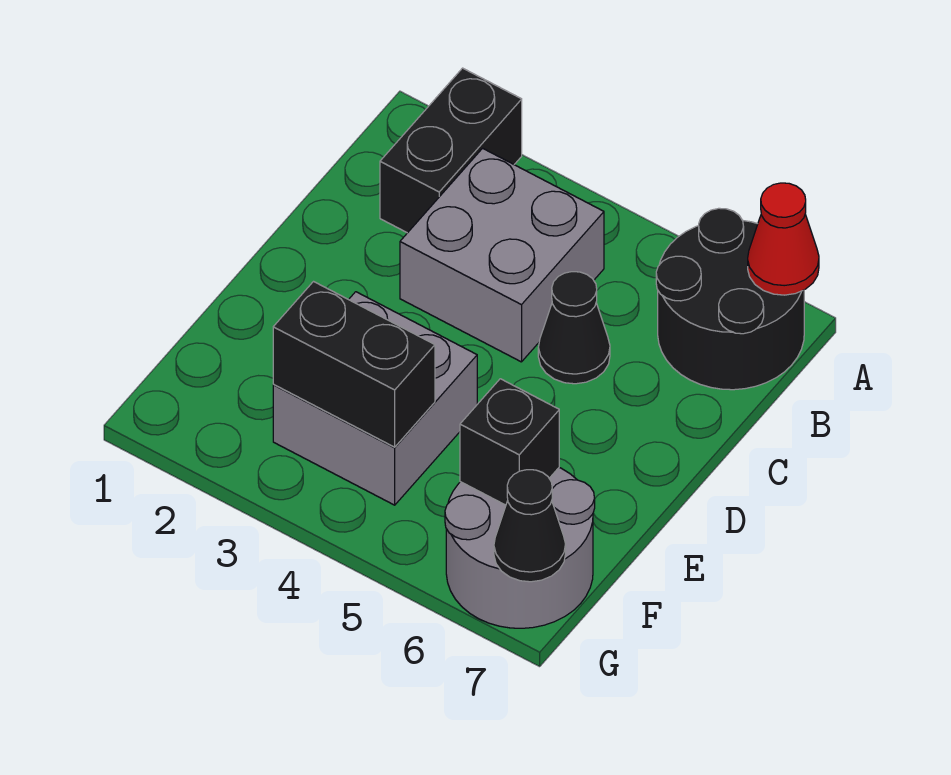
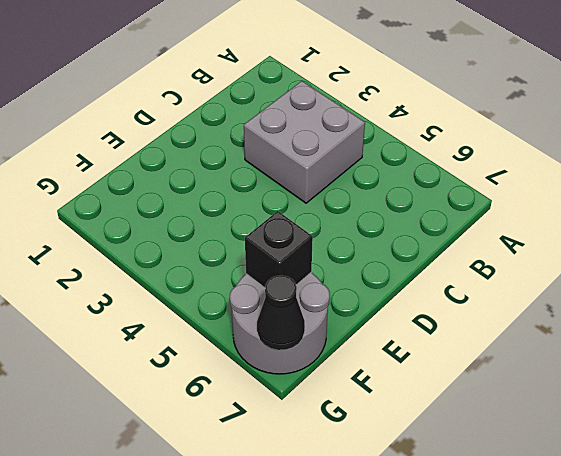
none -> black 1x2 brick [380,68,522,233]
none -> black 2x2 round brick [656,208,804,390]

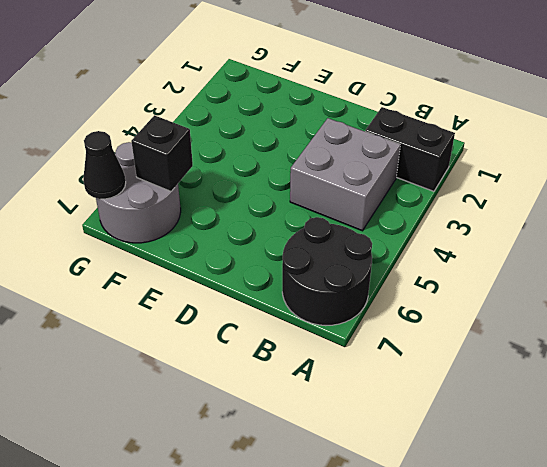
none -> black 1x1 cone [538,272,610,384]
none -> grey 2x2 brick [273,292,477,505]

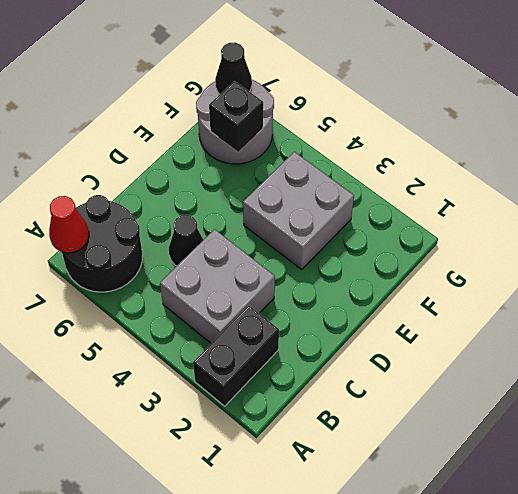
none -> black 1x2 brick [273,282,435,447]

